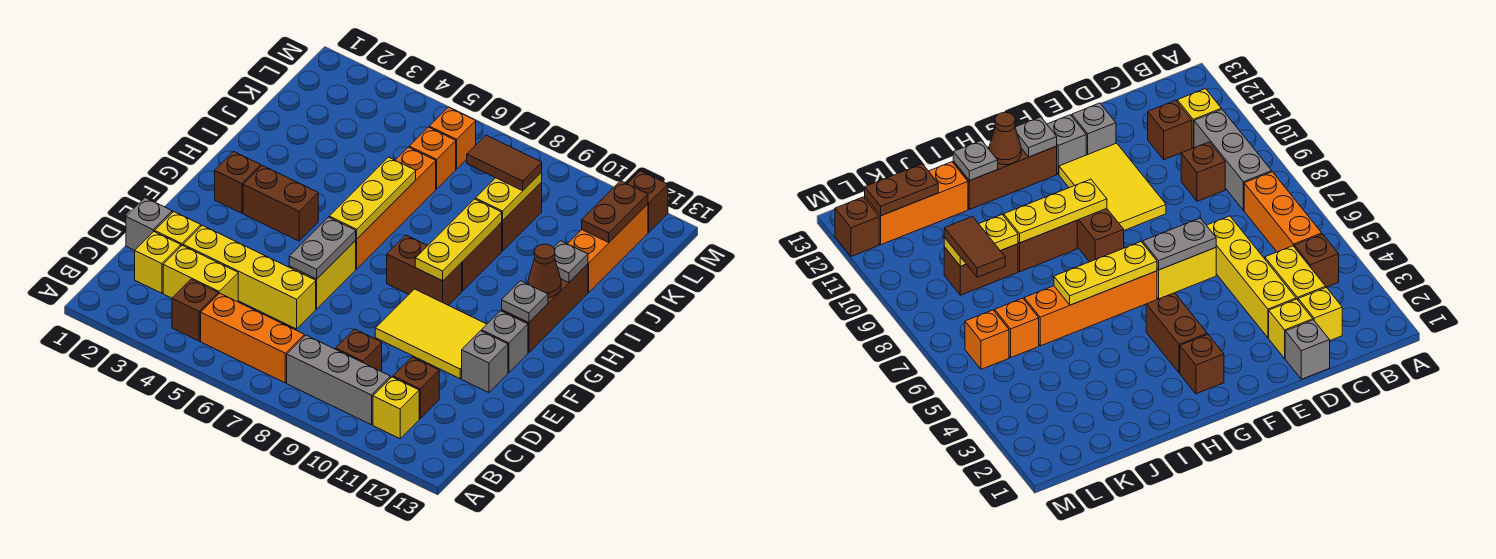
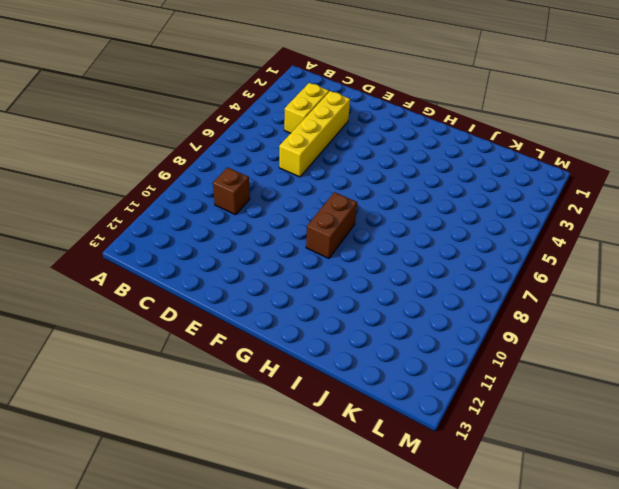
none -> brown 1x1 brick [172,279,218,341]
none -> orange 1x3 brick [201,293,304,383]
none -> grey 1x3 brick [287,335,391,425]
none -> yellow 1x1 brick [373,377,419,439]

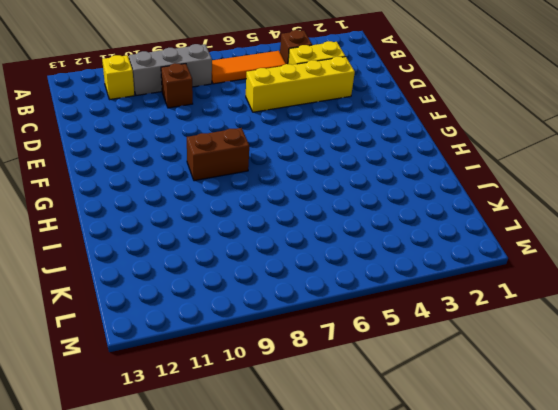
orange 1x3 tile [212,51,286,84] -> orange 1x3 brick [201,293,304,383]
none -> yellow 1x1 brick [135,232,181,293]
none -> brown 1x1 brick [393,357,439,419]
none -> grey 1x1 brick [126,198,172,250]
none -> yellow 1x1 brick [155,212,201,246]

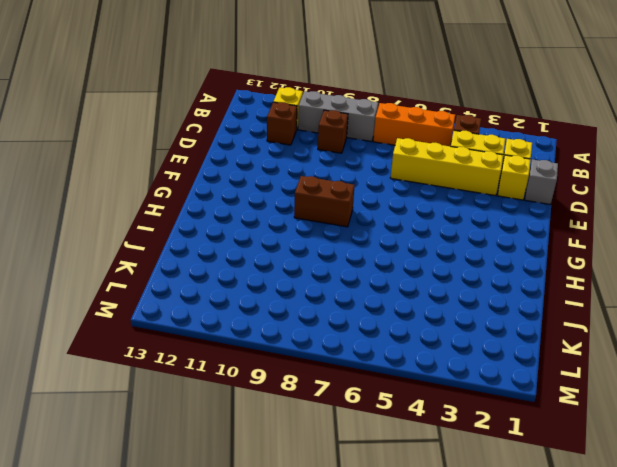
none -> yellow 1x2 brick [289,241,356,309]
none -> yellow 2x3 tile [375,289,487,379]
none -> grey 1x1 brick [462,331,508,393]
none -> grey 1x1 brick [482,311,528,373]

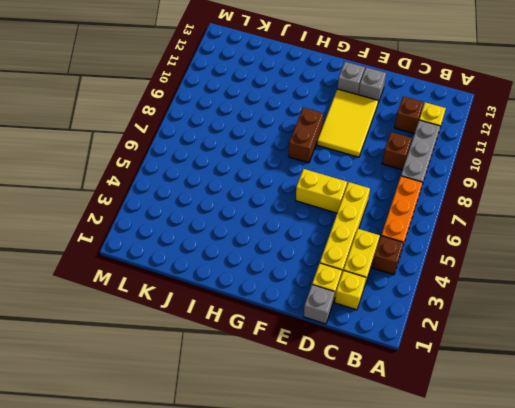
none -> brown 1x1 brick [215,151,261,213]
none -> brown 1x2 brick [243,165,318,241]
none -> orange 1x4 brick [355,147,436,269]
none -> brown 1x3 brick [502,264,588,353]

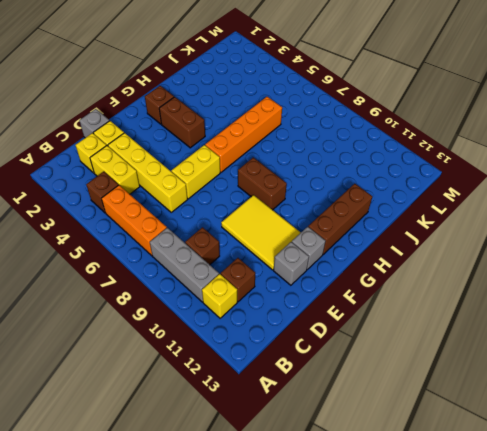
none -> brown 1x2 brick [462,222,502,291]
none -> brown 1x2 brick [502,182,542,251]
none -> orange 1x3 brick [568,204,648,292]
none -> orange 1x1 brick [409,127,456,189]

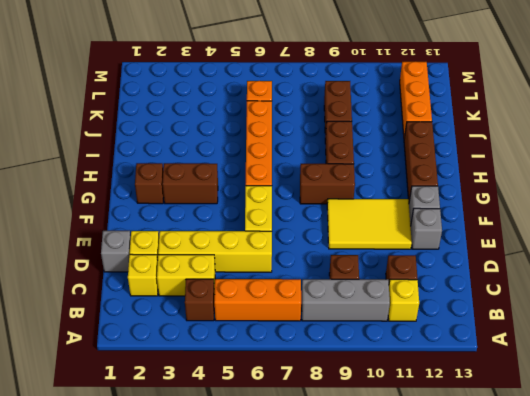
none -> orange 1x1 brick [429,107,476,169]
none -> brown 1x1 brick [628,171,668,233]
none -> grey 1x2 plate [289,217,356,279]
none -> yellow 1x3 plate [329,157,416,239]

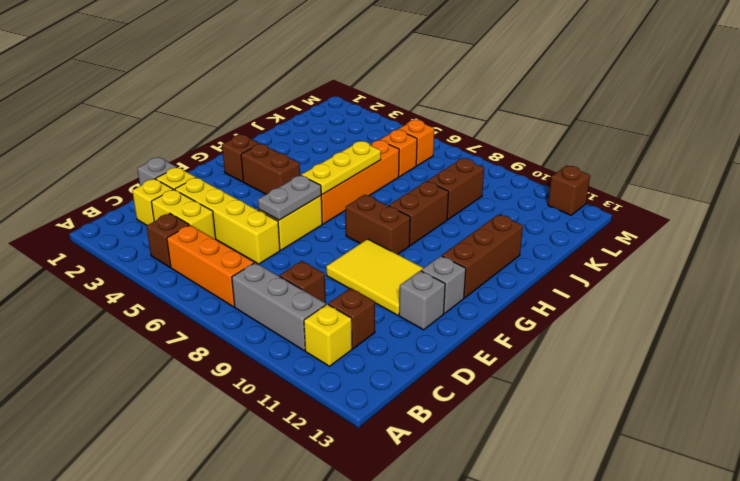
none -> orange 1x3 brick [568,204,648,292]
none -> yellow 1x3 plate [415,199,502,281]
none -> grey 1x1 plate [502,281,548,323]
none -> brown 1x1 cone [528,244,561,298]

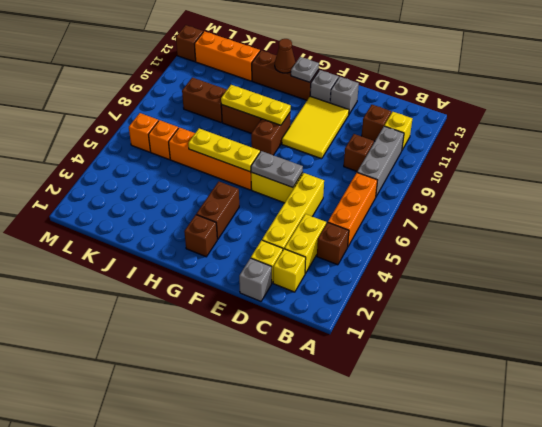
none -> grey 1x1 plate [554,241,588,283]
none -> yellow 1x2 plate [475,172,542,221]
none -> brown 1x2 plate [582,181,648,242]
none -> brown 1x2 tile [467,135,542,191]

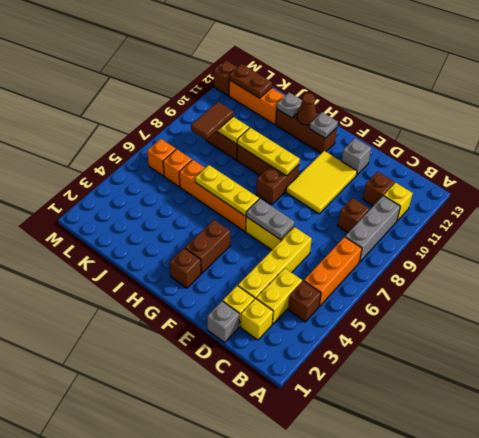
none -> grey 1x1 brick [482,311,528,373]

